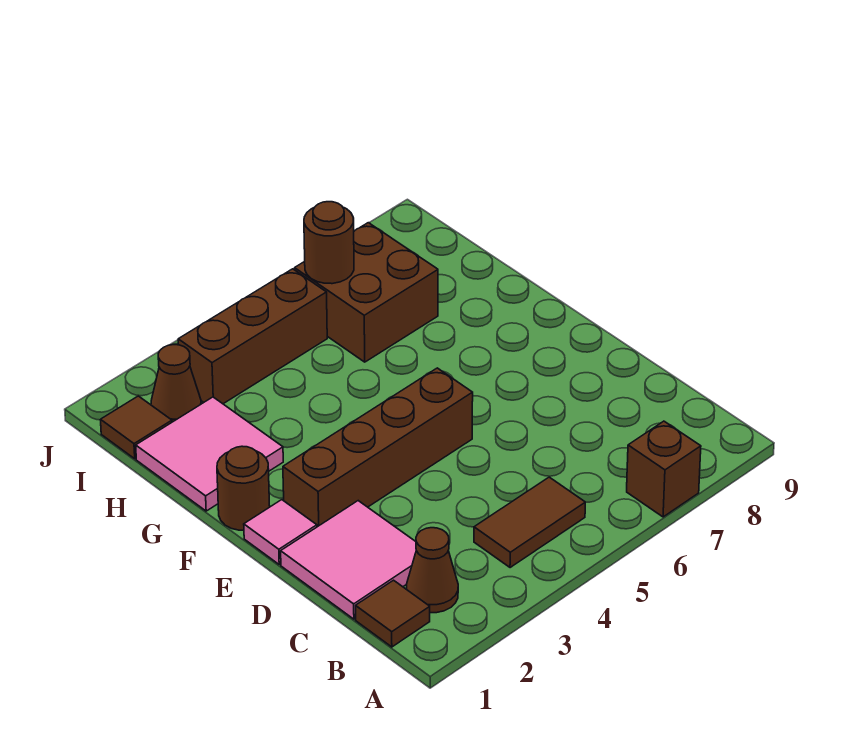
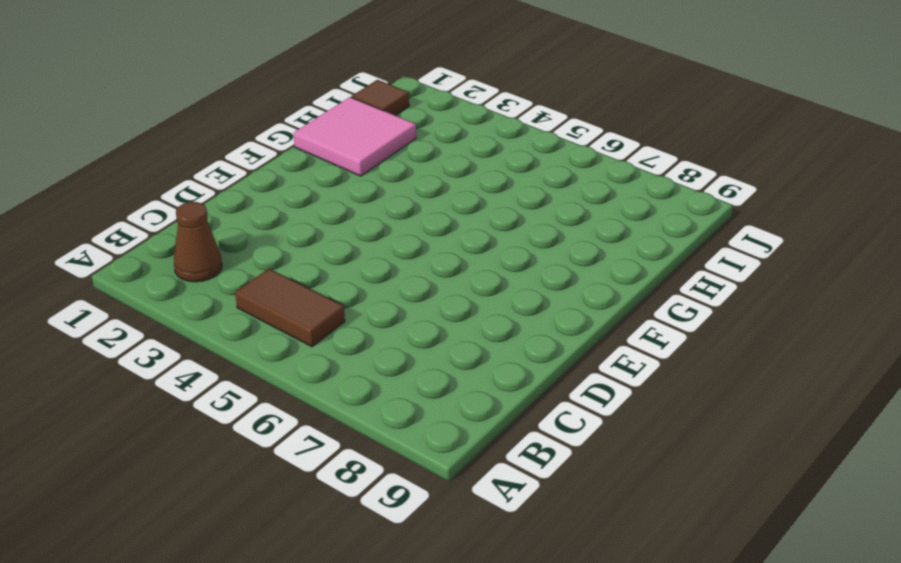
none -> brown 1x1 brick [627,421,701,517]
none -> brown 1x1 tile [356,580,430,647]
none -> pink 2x2 tile [281,501,416,619]

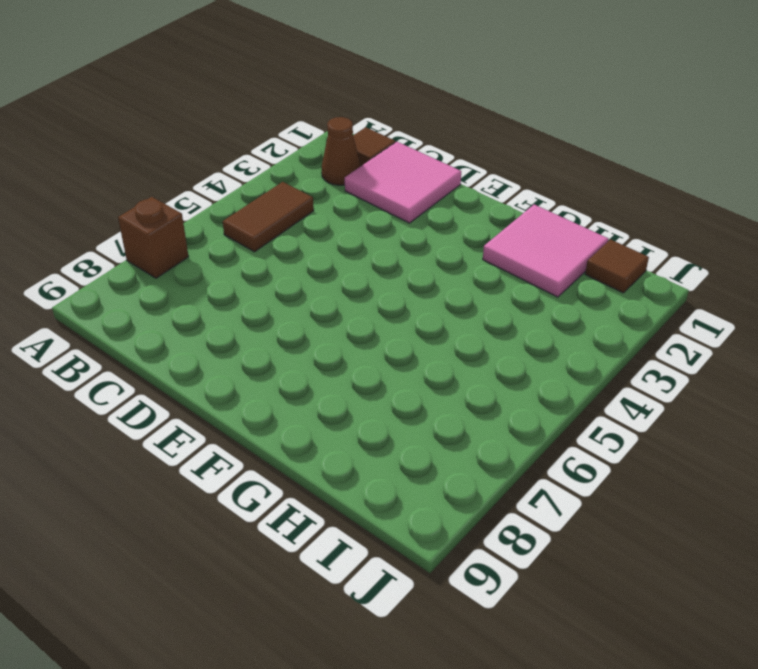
none -> pink 1x1 tile [244,500,317,564]
none -> brown 1x4 brick [283,368,473,527]
none -> brown 1x1 round brick [217,446,270,530]

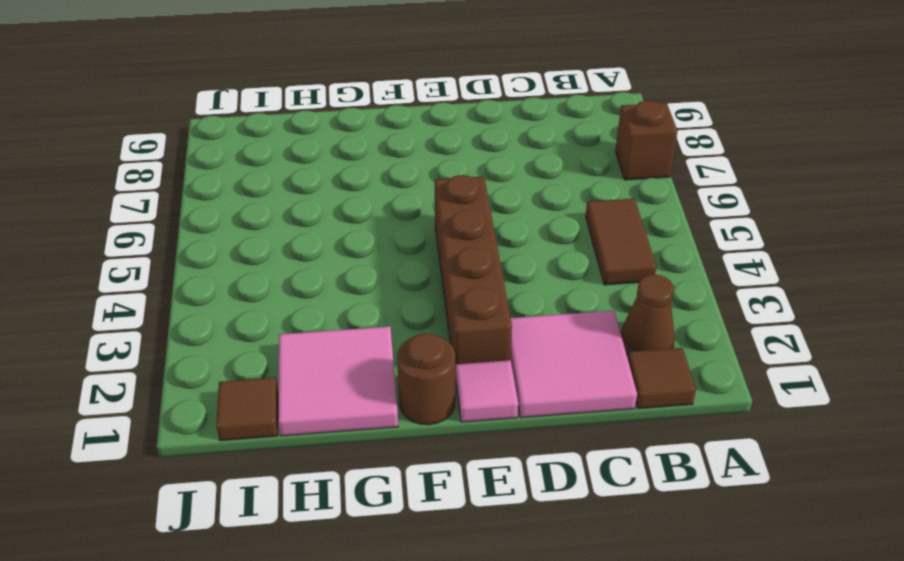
none -> brown 2x2 brick [295,223,438,362]
none -> brown 1x1 cone [151,345,201,422]
none -> brown 1x3 brick [178,269,327,404]

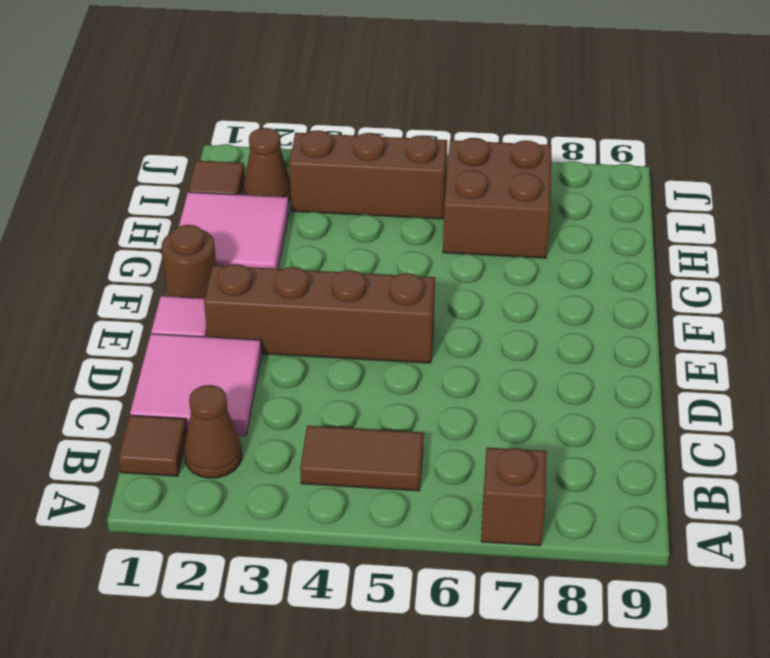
none -> brown 1x1 round brick [304,202,354,284]

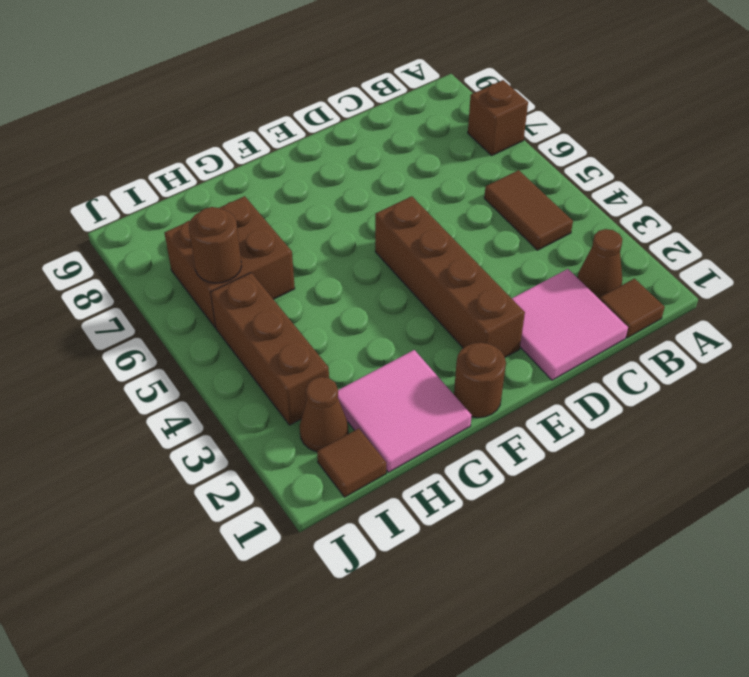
none -> pink 1x1 tile [244,500,317,564]

